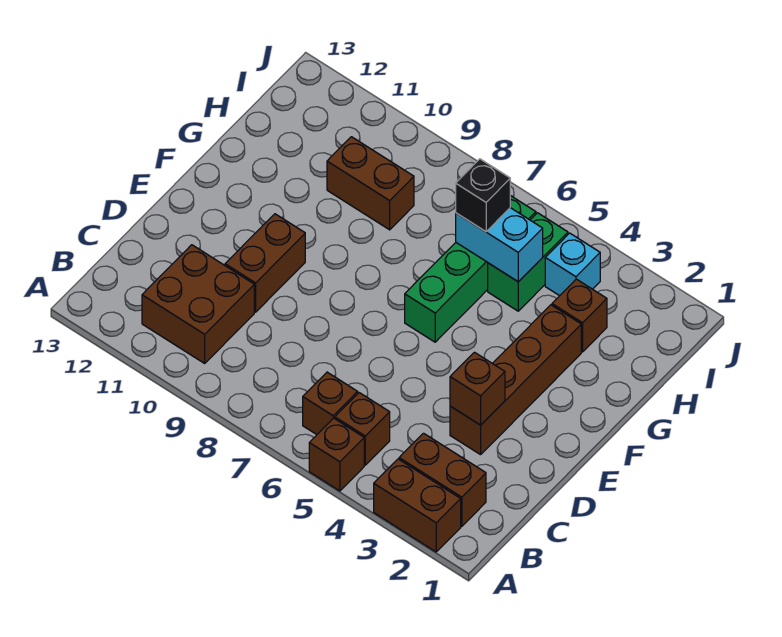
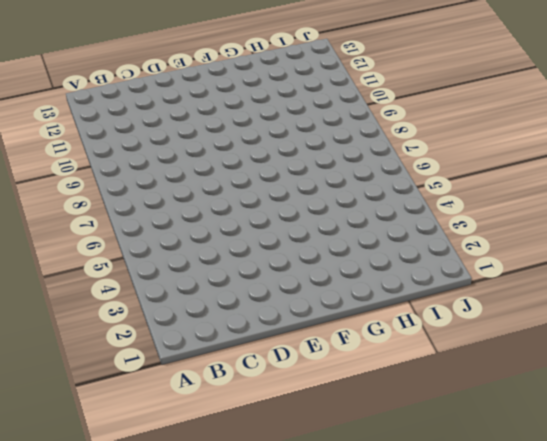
none -> brown 1x2 brick [374,459,461,552]
none -> brown 1x1 brick [309,418,364,491]
none -> brown 1x2 brick [399,433,486,526]

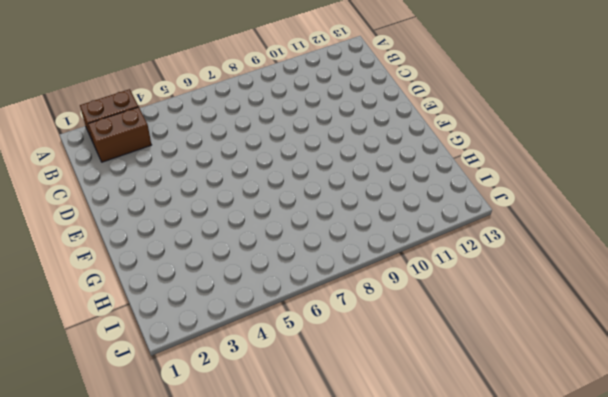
none -> brown 1x1 brick [309,418,364,491]
none -> brown 1x1 brick [335,393,390,465]
none -> brown 1x1 brick [303,372,358,435]

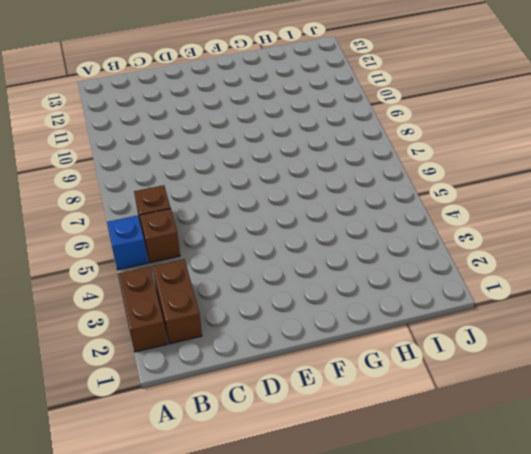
blue 1x1 brick [107,215,148,270] -> brown 1x1 brick [309,418,364,491]
none -> brown 2x2 brick [142,245,254,363]
none -> brown 1x4 brick [450,305,581,455]
none -> brown 1x2 brick [225,214,305,312]

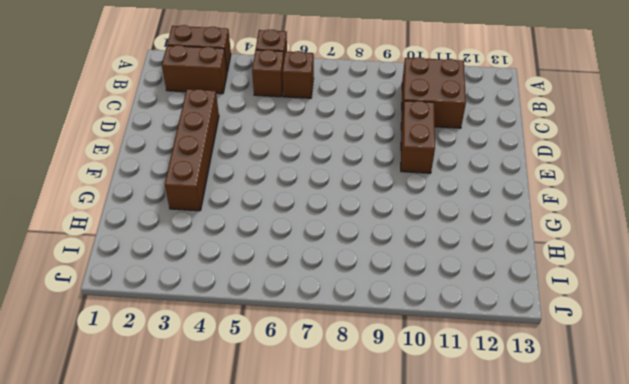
none -> green 1x4 brick [405,196,536,342]
none -> brown 1x1 brick [552,279,607,352]
none -> green 1x2 brick [488,213,568,311]

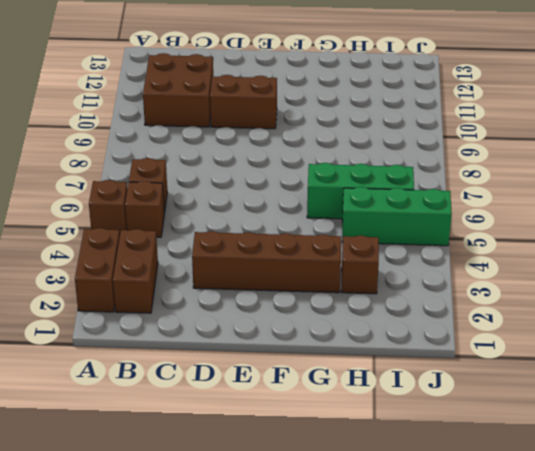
green 1x3 brick [307,163,414,219] -> green 1x4 brick [405,196,536,342]
green 1x3 brick [342,187,452,246] -> green 1x2 brick [488,213,568,311]
none -> brown 1x2 brick [327,137,414,230]
none -> cyan 1x1 brick [545,233,600,296]
none -> brown 1x1 brick [450,352,505,425]

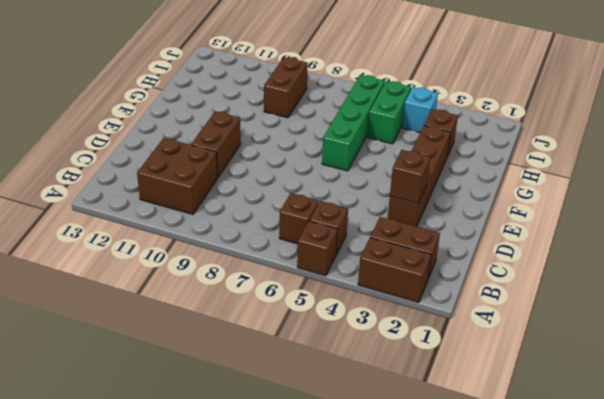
brown 1x2 brick [264,57,308,118] -> brown 1x2 brick turned to [327,137,414,230]
none -> cyan 1x2 brick [456,208,543,282]
none -> black 1x1 brick [456,159,510,232]

